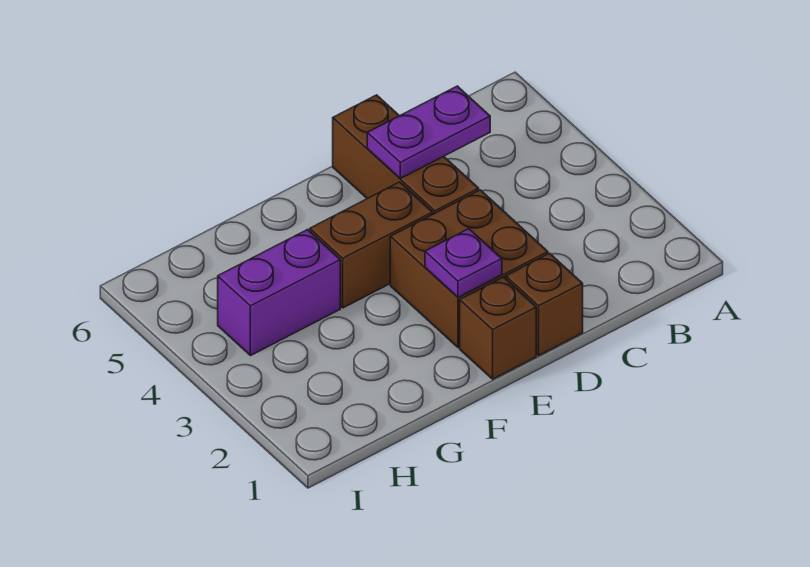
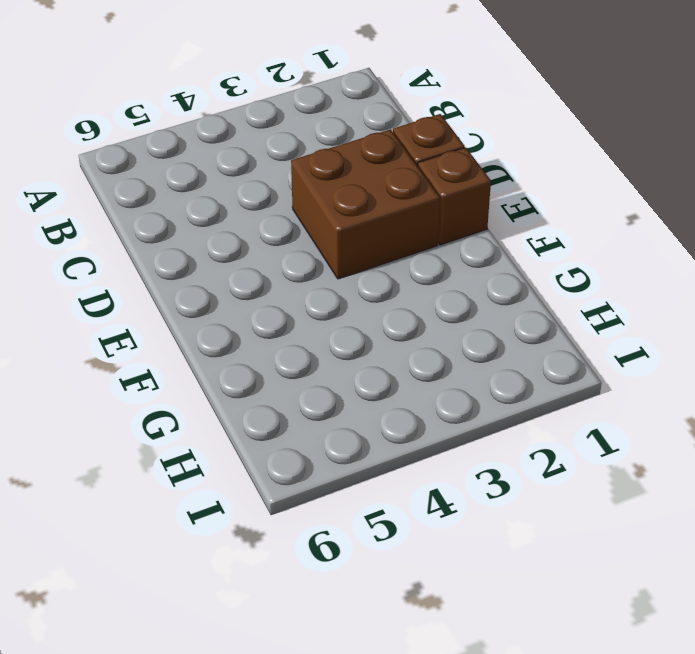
none -> brown 1x3 brick [333,95,479,214]
none -> brown 1x2 brick [310,182,433,308]

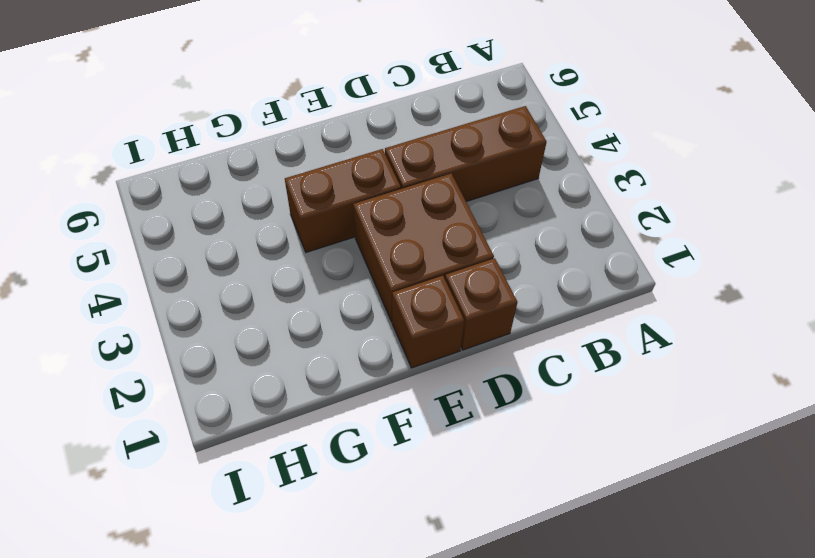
brown 1x3 brick [385,106,547,202] -> brown 1x3 brick turned to [333,95,479,214]
none -> purple 1x2 brick [218,230,340,356]
none -> purple 1x2 plate [367,86,490,178]

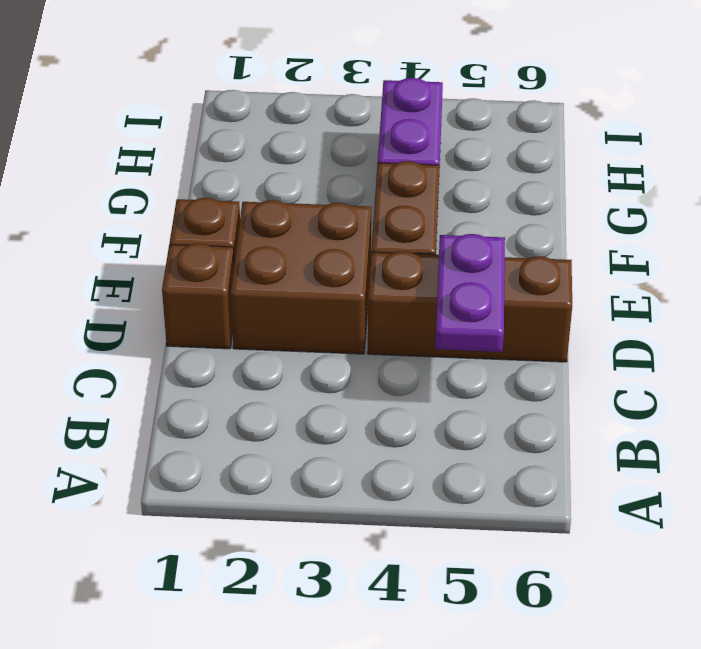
none -> purple 1x1 plate [425,229,502,297]

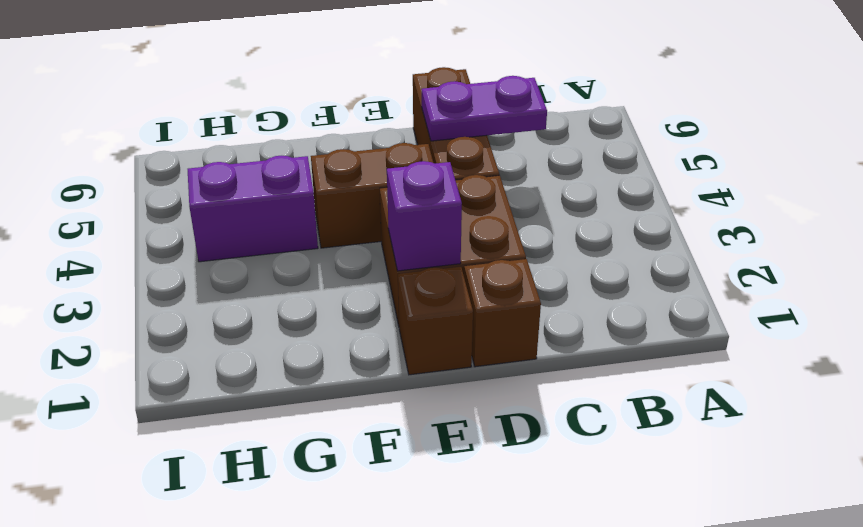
purple 1x1 brick [387,161,462,271] -> purple 1x1 plate [425,229,502,297]

